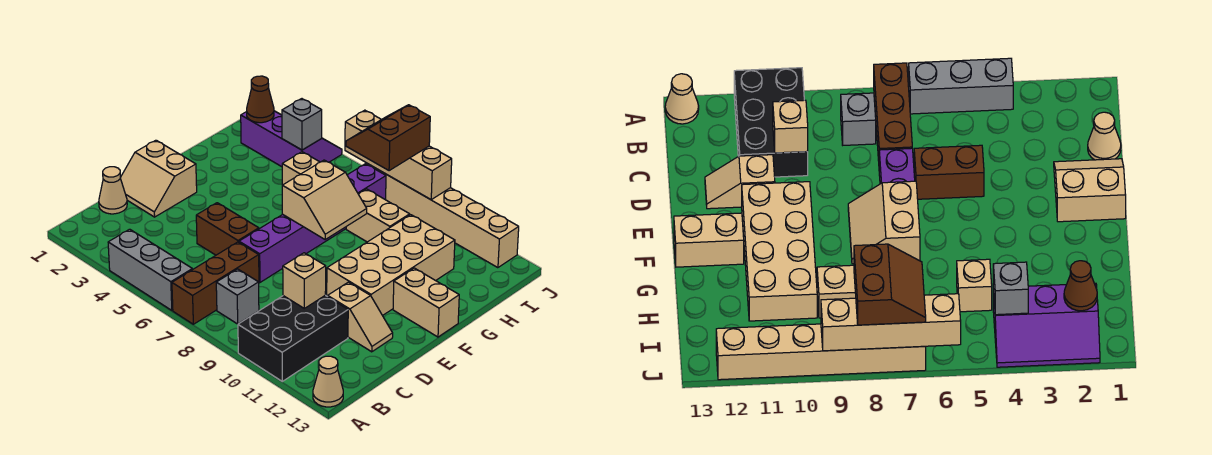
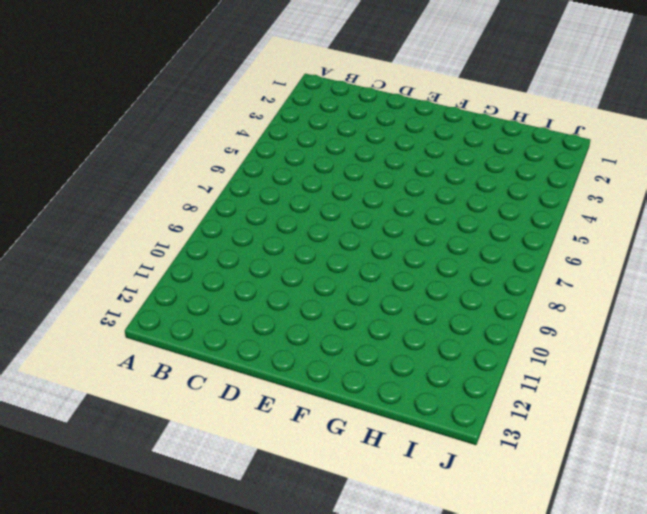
none -> grey 1x3 brick [108,229,192,310]
none -> brown 1x3 brick [172,242,259,324]
none -> black 2x3 brick [238,295,348,381]

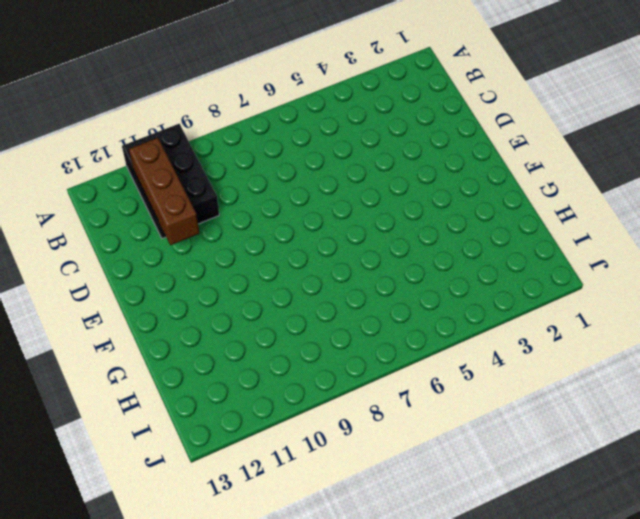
brown 1x3 brick [129,138,199,245] -> brown 1x3 brick moved to [172,242,259,324]
none -> grey 1x3 brick [108,229,192,310]
none -> tan 1x1 cone [313,356,343,407]
none -> grey 1x1 brick [216,269,259,324]

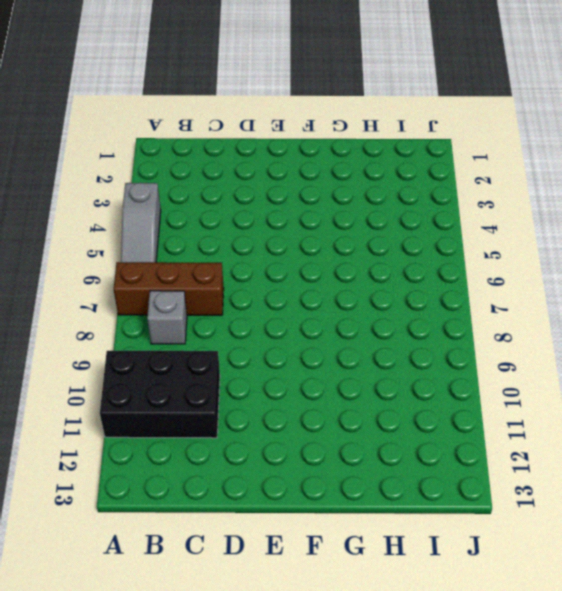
grey 1x3 slope [121,183,161,262] -> grey 1x3 brick [108,229,192,310]
none -> tan 1x1 cone [313,356,343,407]
none -> tan 1x1 cone [99,167,127,214]
none -> tan 2x2 slope [120,140,197,217]

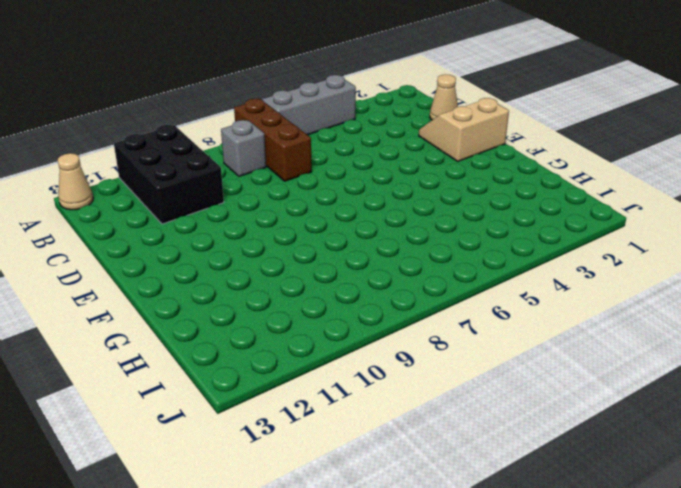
none -> brown 1x2 brick [196,203,259,255]
none -> purple 1x6 brick [239,164,386,282]
none -> tan 1x2 slope [328,282,393,352]

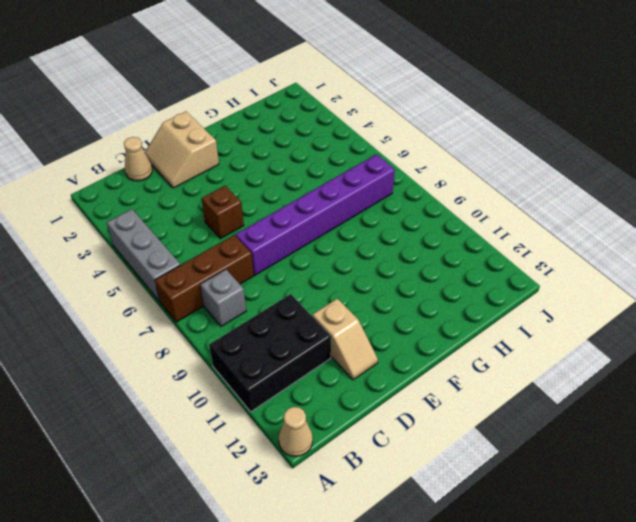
brown 1x1 brick [201,186,244,238] -> brown 1x2 brick [196,203,259,255]
none -> tan 2x4 brick [327,215,455,315]
none -> tan 1x2 brick [393,268,459,337]
none -> tan 1x1 brick [282,152,320,185]

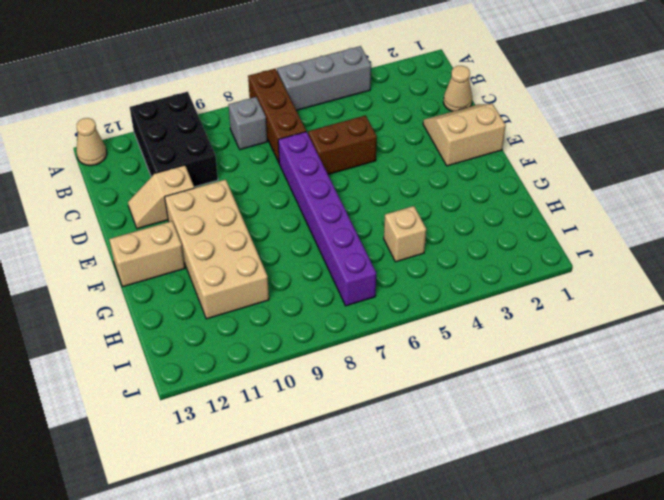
none -> tan 1x2 brick [346,189,410,242]
none -> purple 2x3 slope [241,111,342,167]
none -> tan 1x6 brick [366,163,519,268]

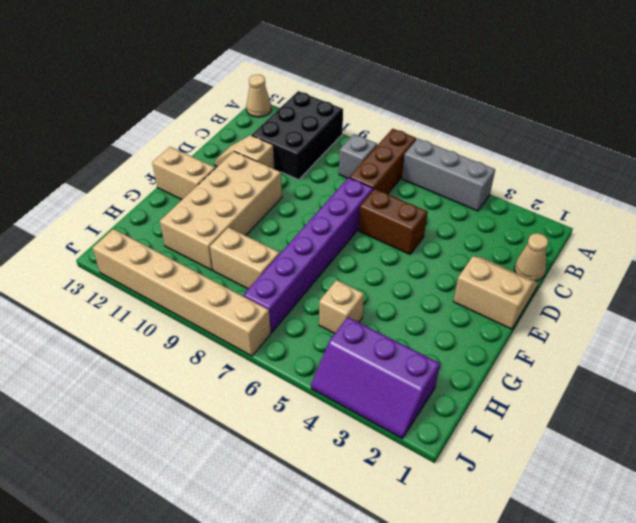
none -> tan 1x1 brick [283,253,326,308]
none -> tan 2x2 slope [282,160,367,239]
none -> brown 1x1 cone [247,76,274,123]

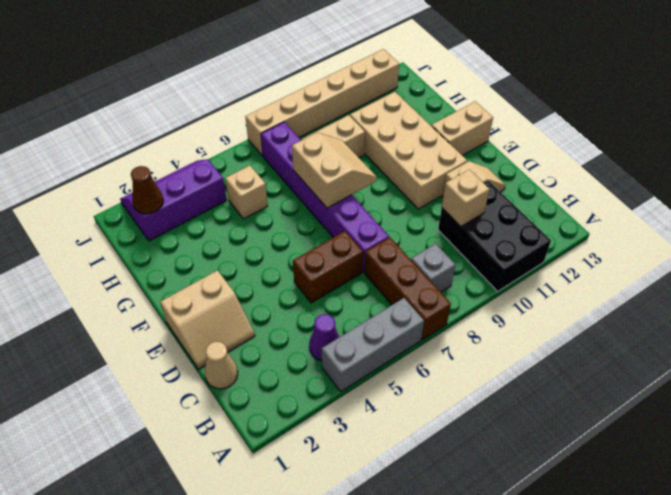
purple 1x1 cone [309,314,339,361] -> none
none -> tan 1x1 cone [313,356,343,407]
none -> grey 1x1 brick [282,99,322,150]
none -> tan 1x4 brick [345,110,452,200]

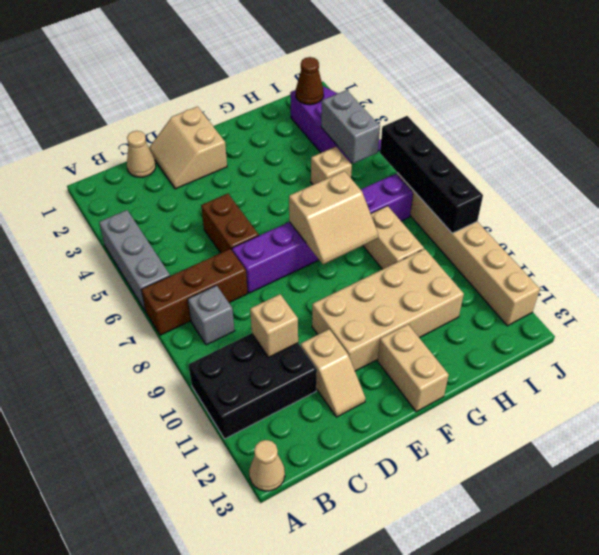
grey 1x2 brick [321,90,380,164] -> grey 1x1 brick [282,99,322,150]
black 1x4 brick [380,116,483,233] -> tan 1x4 brick [345,110,452,200]
none -> brown 2x2 slope [346,105,430,171]

